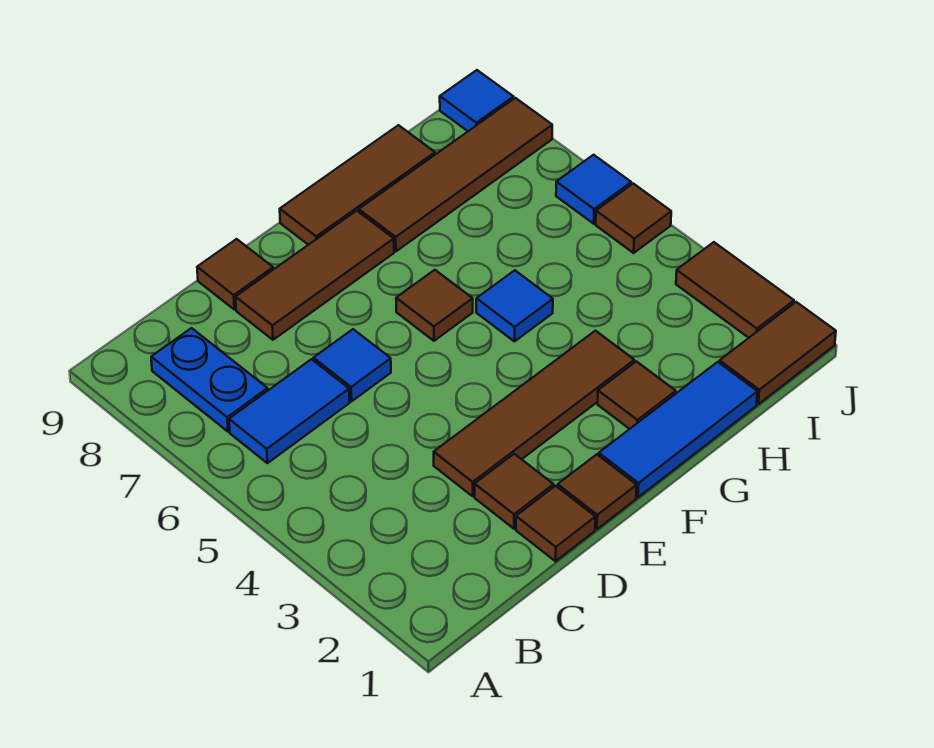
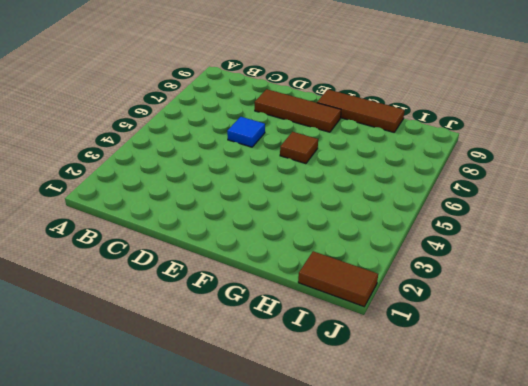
none -> blue 1x2 tile [229,359,350,463]
none -> blue 1x2 plate [151,328,268,432]
none -> brown 1x1 tile [516,486,595,561]

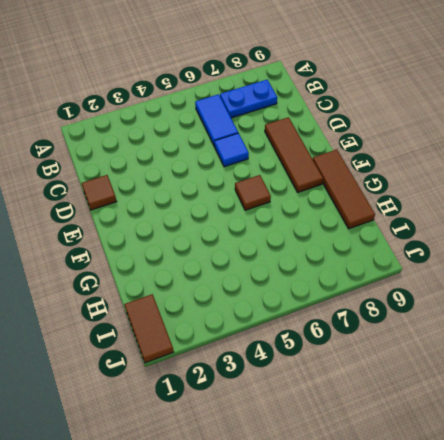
none -> brown 1x1 tile [475,454,554,529]
none -> brown 1x4 tile [434,331,634,496]
none -> brown 1x1 tile [197,239,273,310]

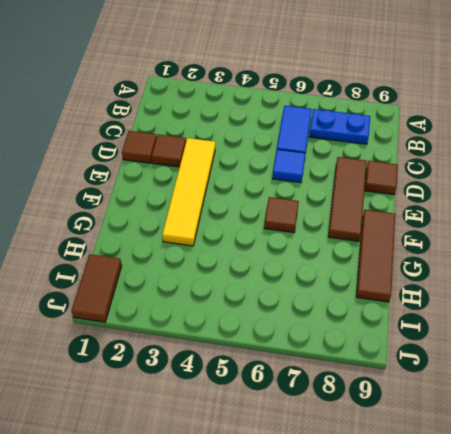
yellow 1x4 tile [162,138,215,246] -> brown 1x4 tile [434,331,634,496]
none -> brown 1x1 tile [558,454,637,529]
none -> blue 1x3 tile [599,362,757,497]
none -> brown 1x1 tile [598,361,676,429]

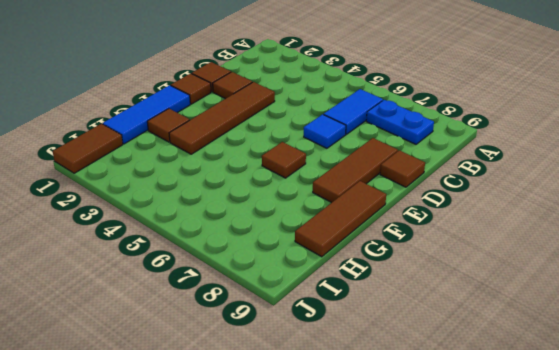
none -> blue 1x1 tile [476,270,553,341]
none -> brown 1x4 tile [359,98,552,251]
none -> brown 1x2 tile [676,242,794,338]

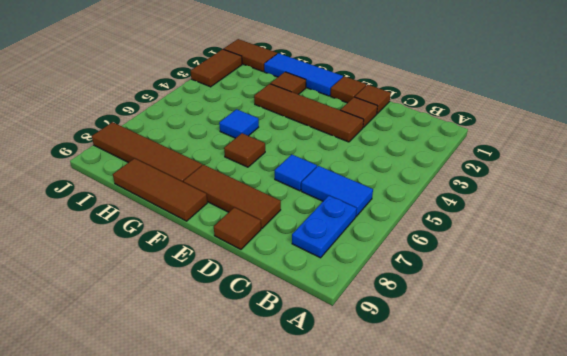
none -> brown 1x1 tile [596,184,671,253]
none -> blue 1x1 tile [556,155,631,224]
none -> blue 1x1 tile [440,70,514,131]

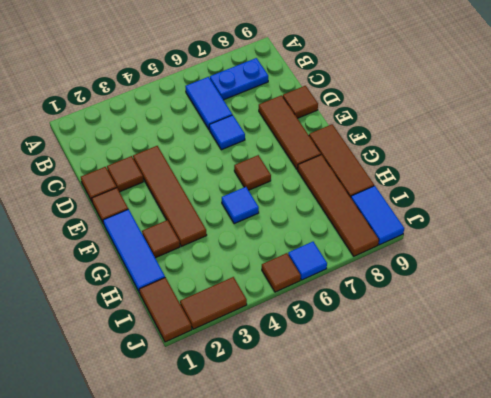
blue 1x2 tile [351,186,404,245] -> blue 1x1 tile [440,70,514,131]

